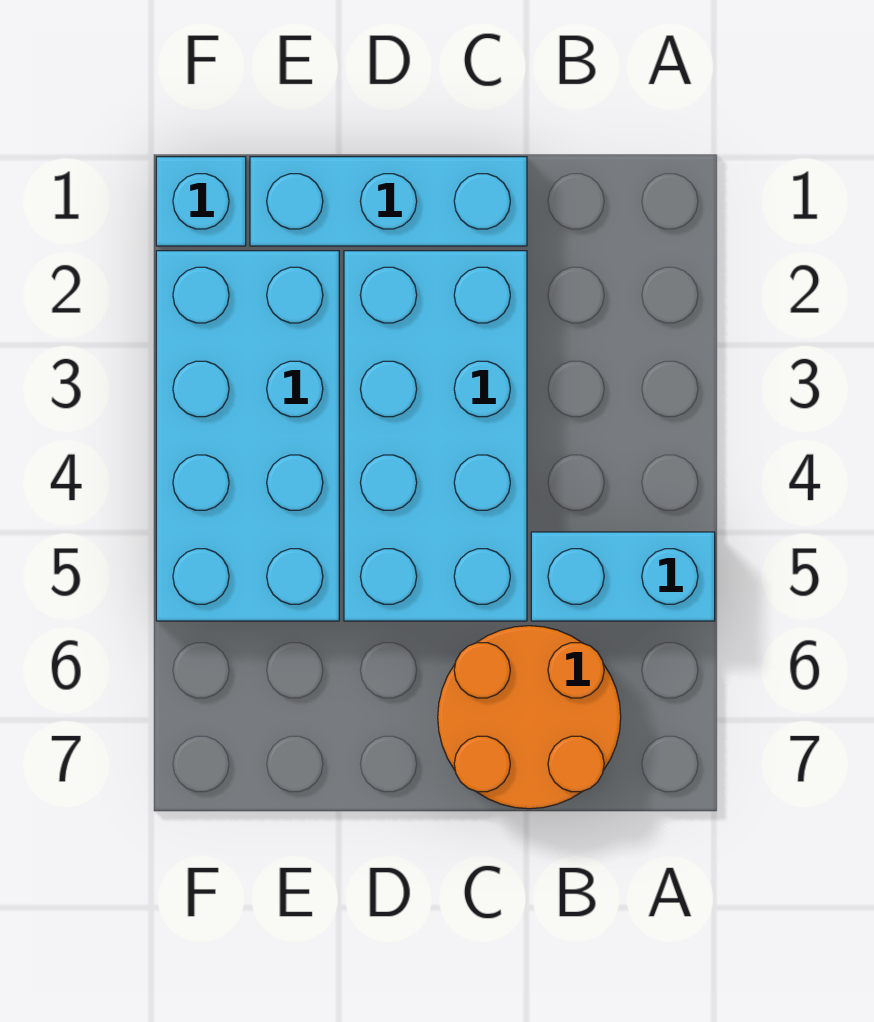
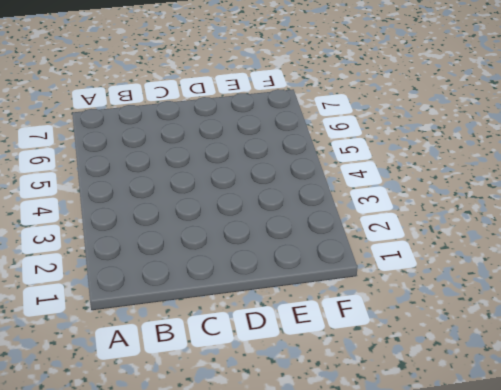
none -> cyan 1x2 brick [531,532,715,621]
none -> orange 2x2 round brick [438,626,621,809]

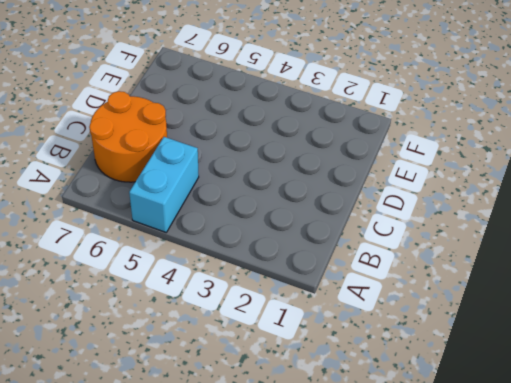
none -> cyan 1x3 brick [250,157,527,246]
none -> cyan 2x4 brick [344,251,527,621]

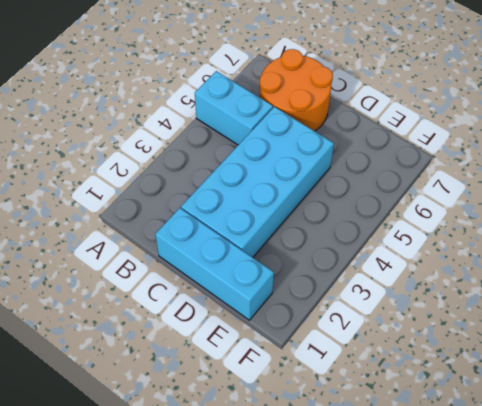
none -> cyan 2x4 brick [156,251,339,621]
none -> cyan 1x1 brick [156,157,246,246]

